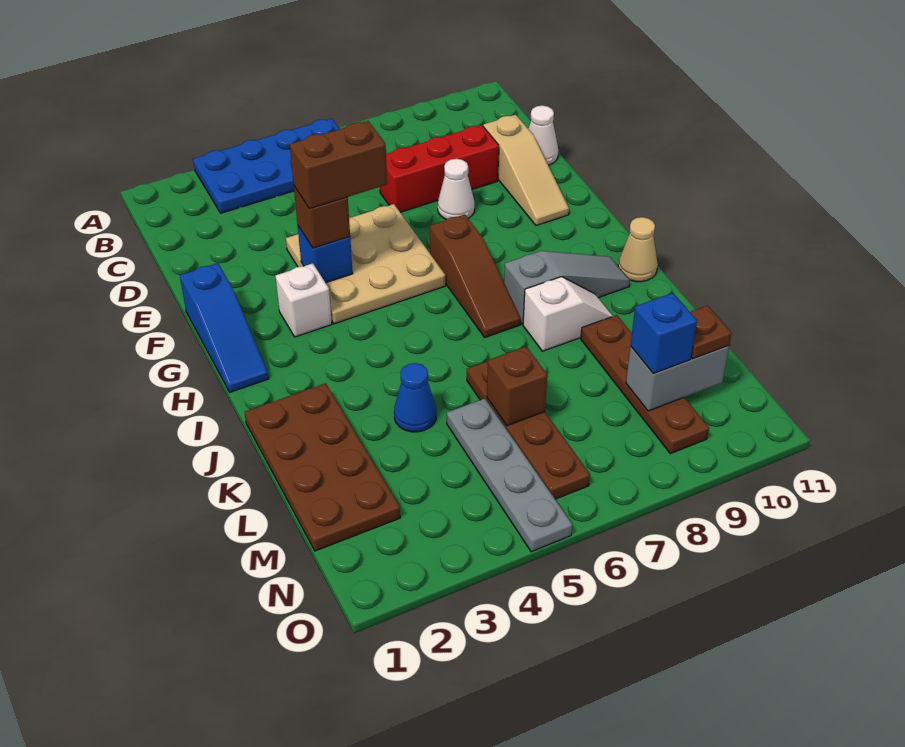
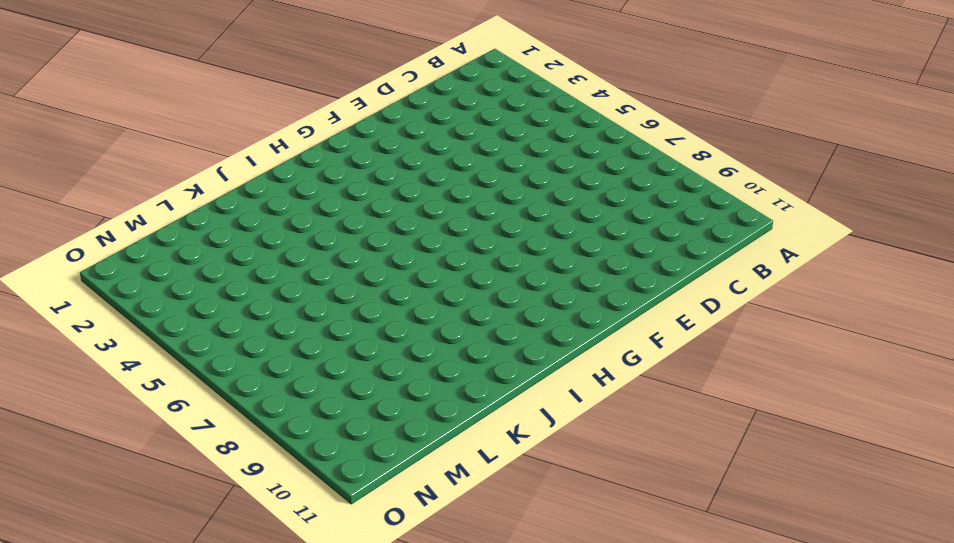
none -> blue 2x4 plate [193,118,339,213]
none -> red 1x3 brick [380,125,499,212]
none -> tan 1x3 slope [483,115,569,226]

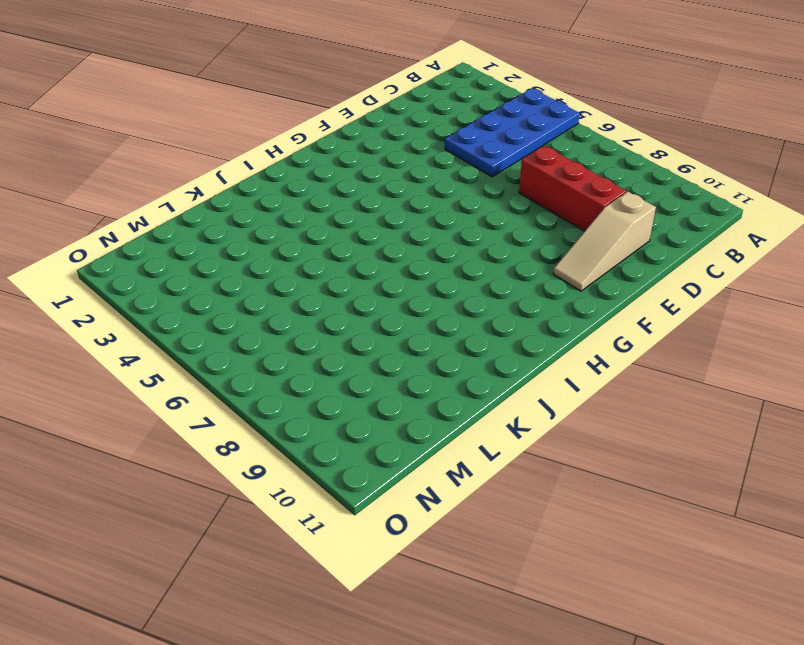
blue 2x4 plate [445,88,580,177] -> blue 2x4 plate turned to [193,118,339,213]
none -> white 1x1 cone [529,105,558,165]
none -> tan 3x3 plate [286,204,445,324]
none -> white 1x1 cone [438,159,475,220]

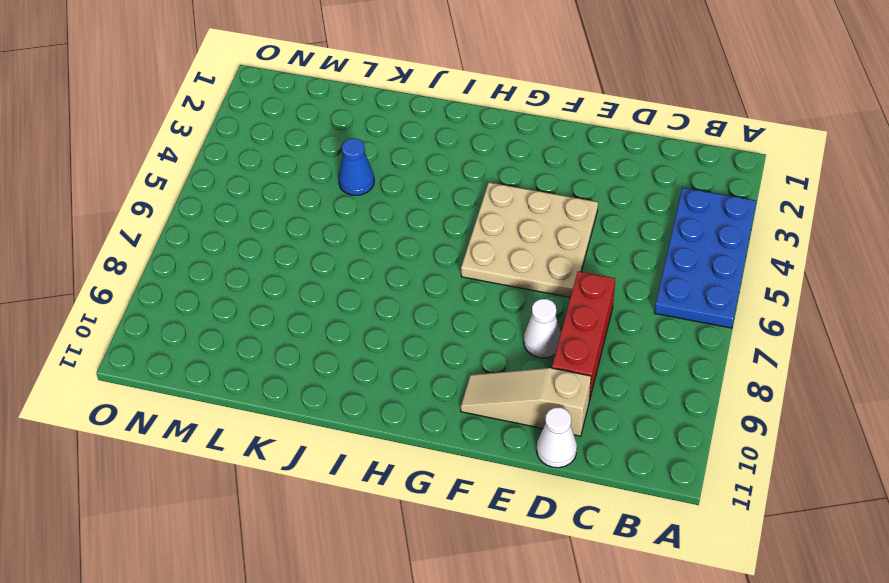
none -> blue 1x3 slope [180,263,269,392]
none -> white 1x1 brick [275,263,332,337]
none -> brown 1x3 slope [430,214,521,337]

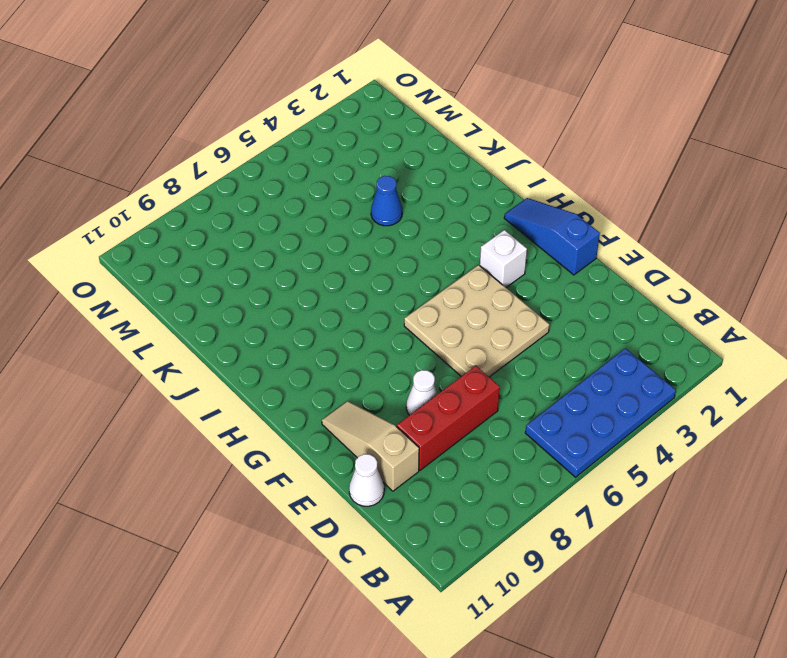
none -> brown 1x3 slope [430,214,521,337]
none -> grey 1x3 slope [504,251,630,324]
none -> tan 1x1 cone [618,217,658,282]

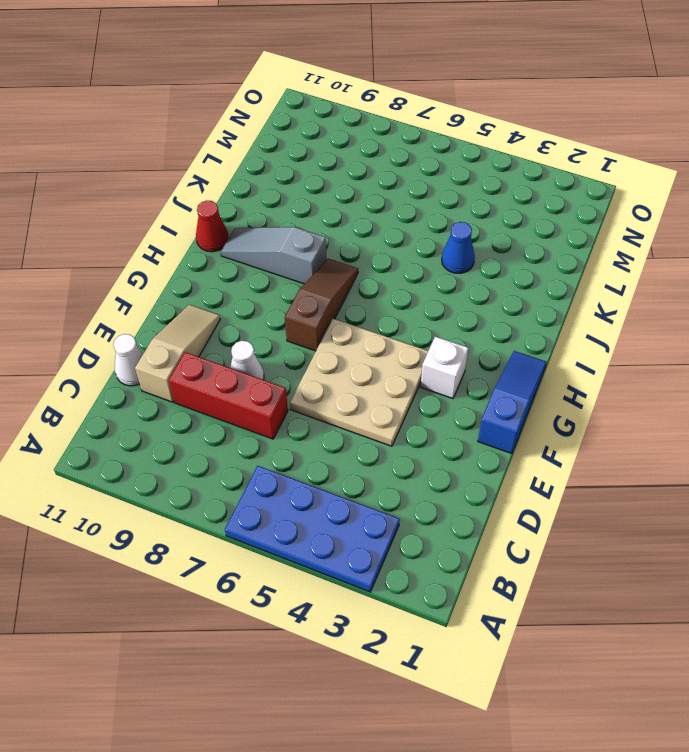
red 1x1 cone [196,201,229,252] -> tan 1x1 cone [618,217,658,282]
none -> brown 2x4 plate [245,383,400,551]
none -> white 1x2 slope [523,277,613,351]
none -> brown 1x4 plate [467,362,590,499]

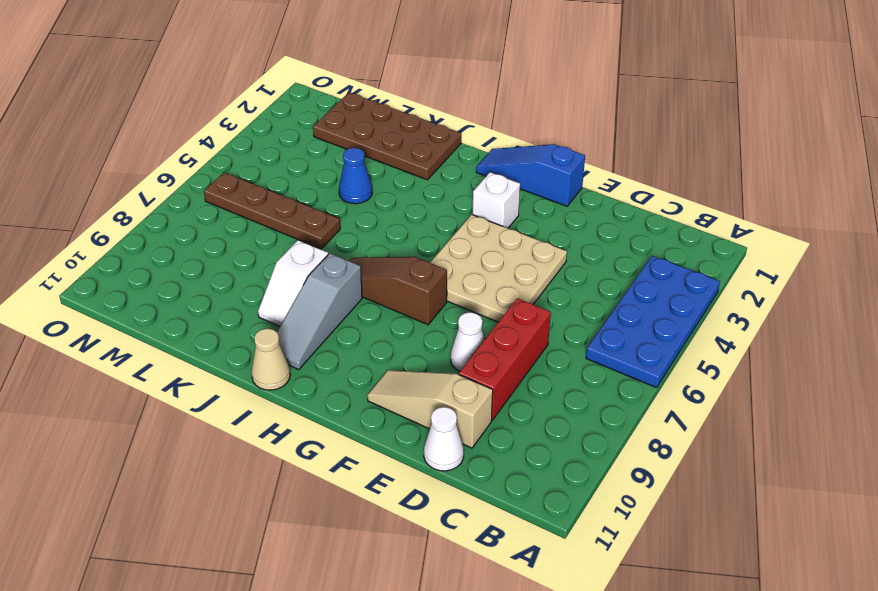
none -> brown 1x4 plate [581,315,709,454]
none -> grey 1x4 plate [447,399,572,552]
none -> blue 1x1 brick [298,226,353,283]

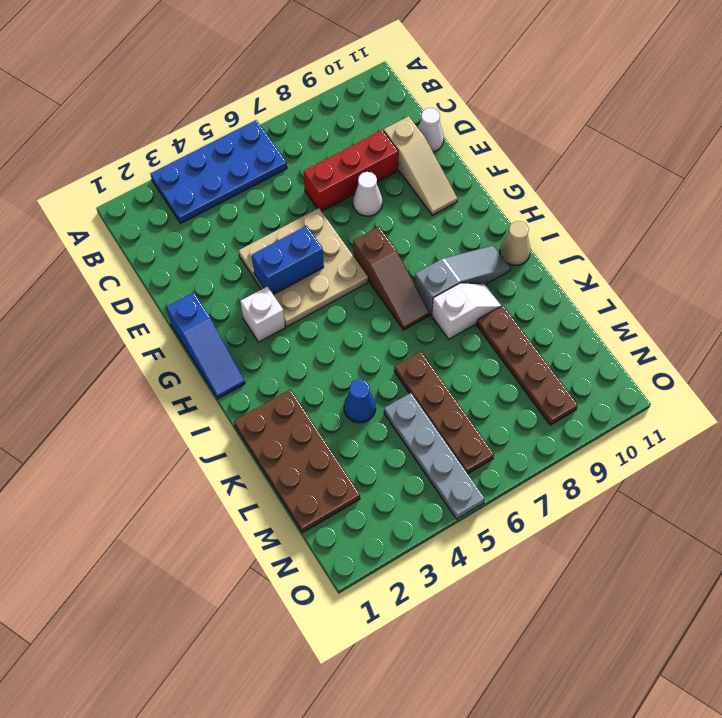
blue 1x2 brick [252,226,324,295] -> blue 1x1 brick [298,226,353,283]
none -> brown 1x1 brick [487,346,547,426]
none -> grey 1x2 brick [626,346,729,411]
none -> brown 1x1 brick [294,186,350,248]

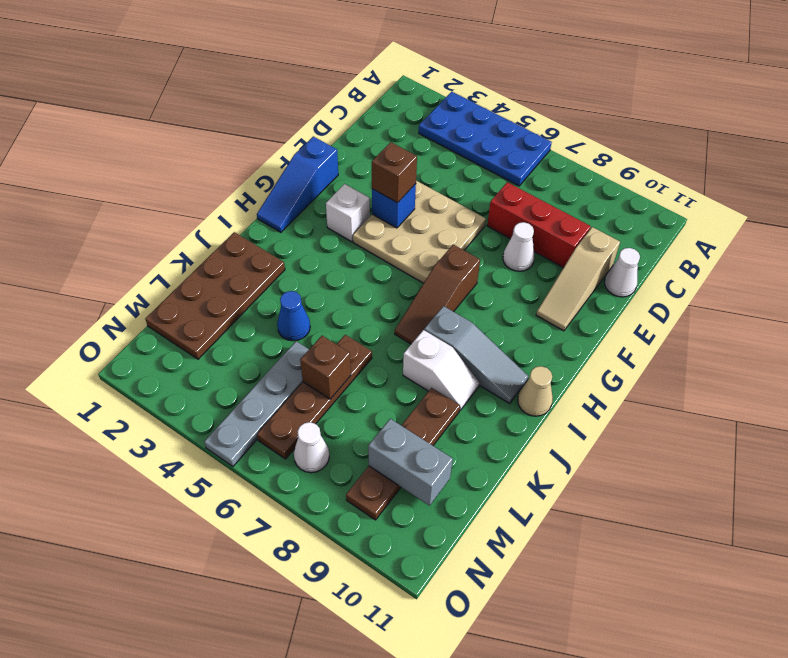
white 1x1 cone [294,422,329,473] -> none
none -> blue 1x1 brick [630,293,697,374]
none -> brown 1x1 plate [690,306,732,359]
none -> brown 1x2 brick [290,121,387,209]

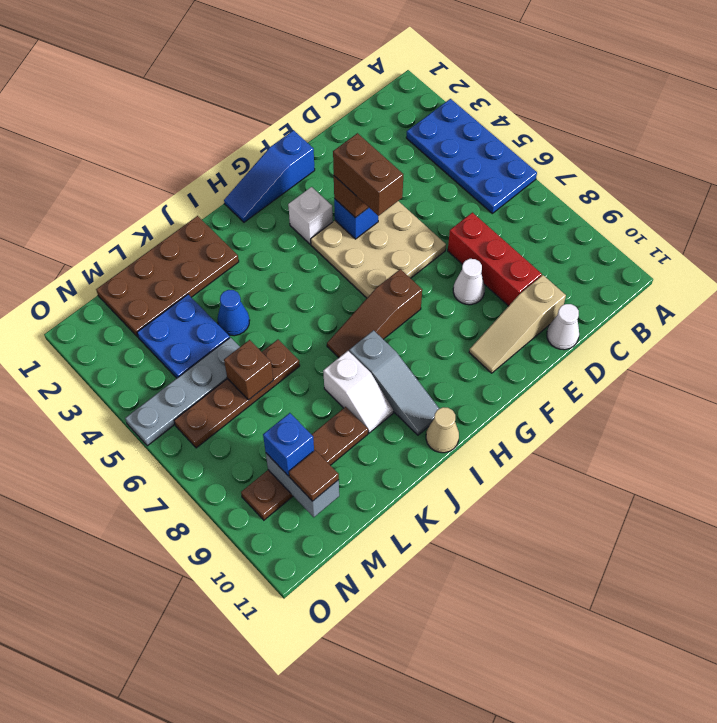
blue 2x2 plate [137,295,230,378] -> none
brown 1x1 tile [289,450,339,501] -> brown 1x1 plate [690,306,732,359]

